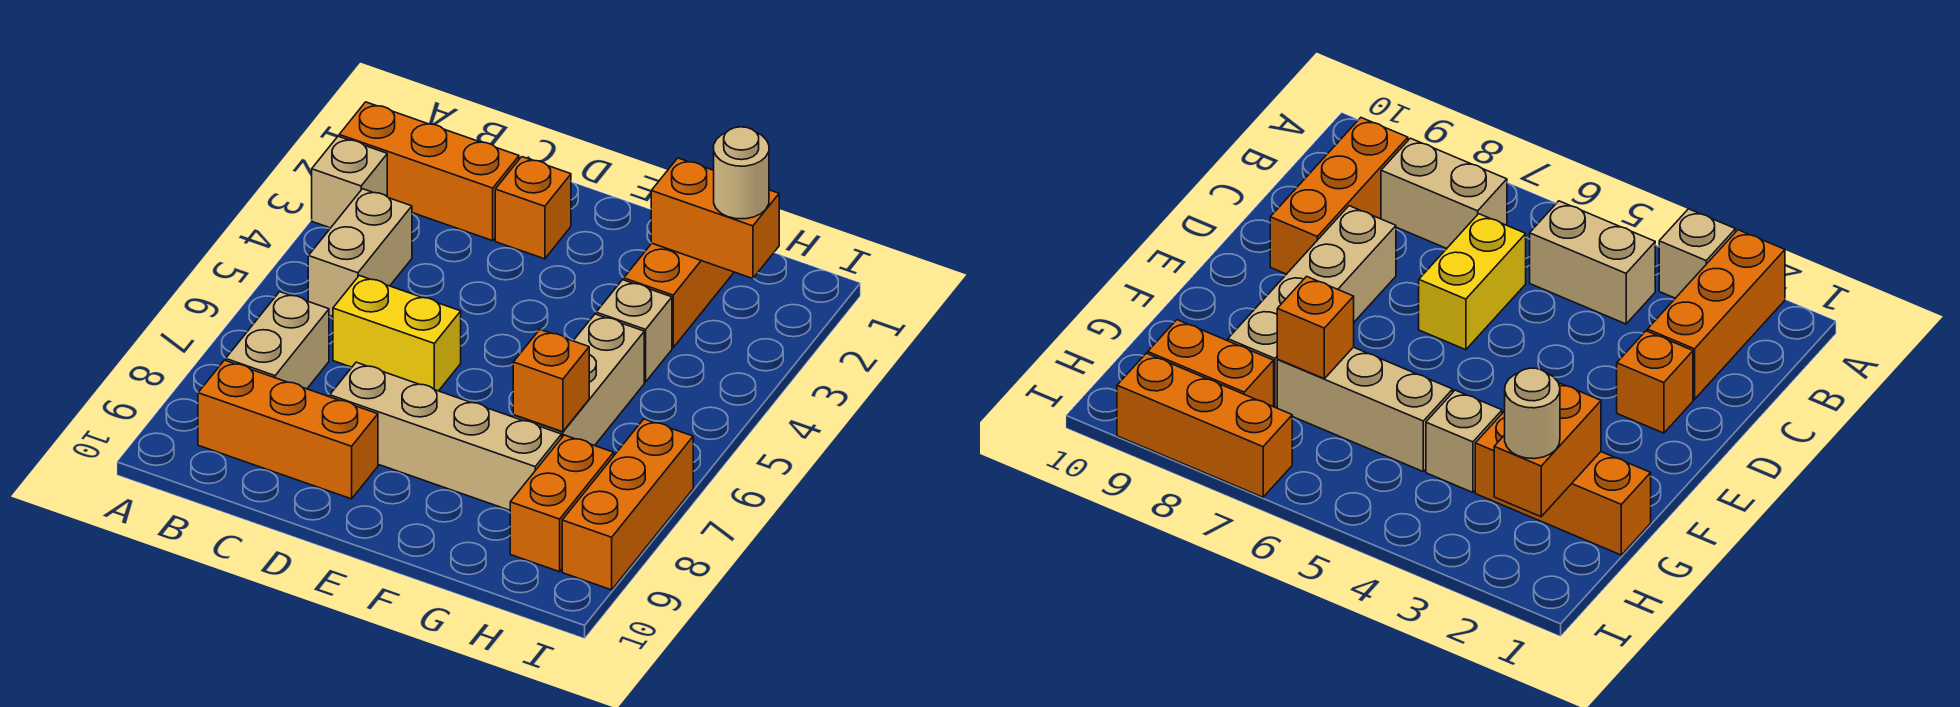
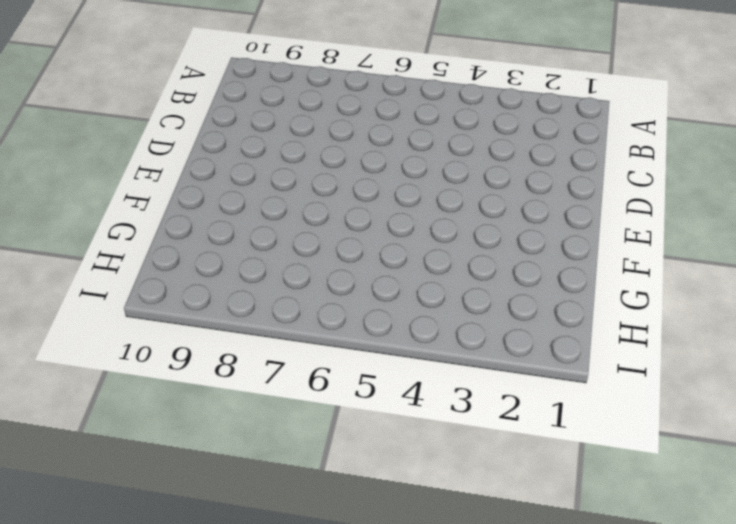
none -> orange 1x3 brick [339,102,519,241]
none -> tan 1x1 brick [312,136,387,228]
none -> tan 1x2 brick [308,189,412,317]

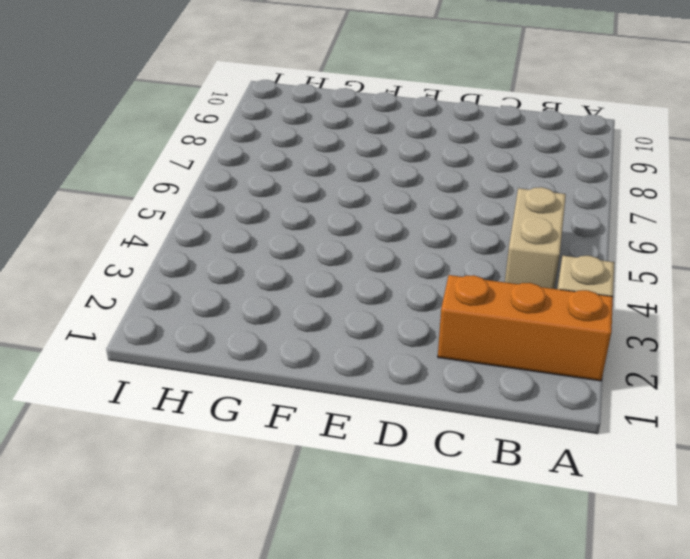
none -> tan 1x2 brick [226,292,329,389]
none -> orange 1x3 brick [198,360,378,499]
none -> yellow 1x2 brick [333,276,461,391]

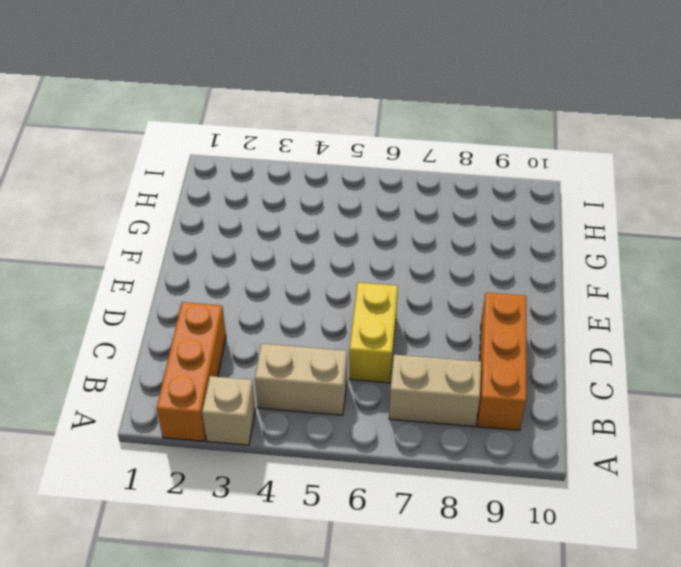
none -> orange 1x1 brick [495,157,571,259]
none -> tan 1x4 brick [330,362,562,510]
none -> orange 1x3 brick [624,244,734,348]

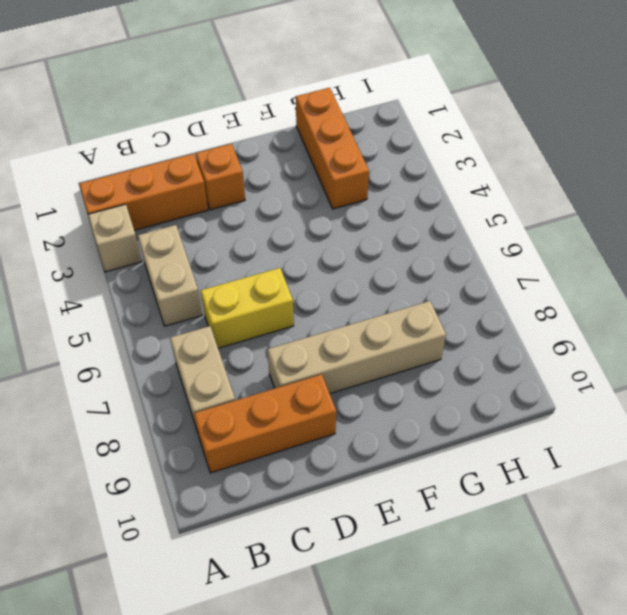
none -> tan 1x1 brick [596,280,672,382]
none -> tan 1x3 brick [513,314,644,446]
none -> orange 1x2 brick [510,435,614,572]

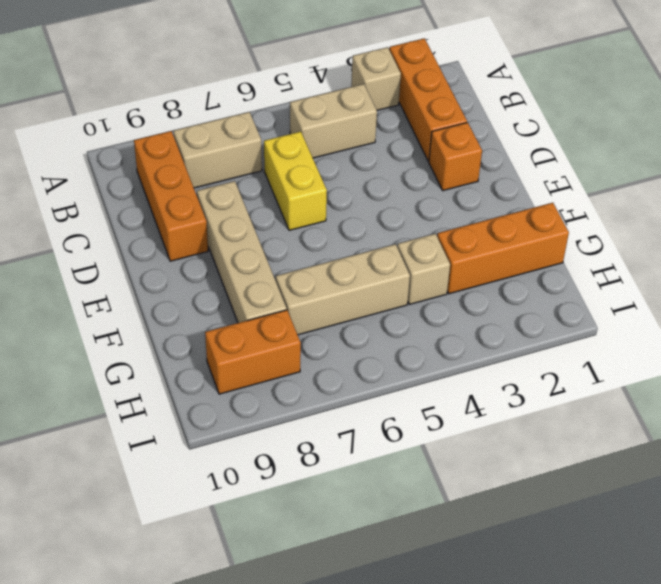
none -> orange 1x3 brick [562,419,693,590]
none -> orange 1x2 brick [651,158,779,279]
none -> orange 1x1 brick [513,330,589,432]

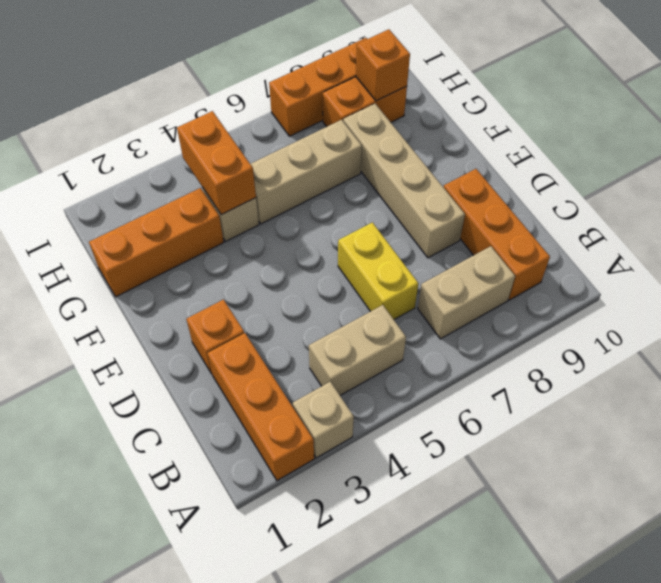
orange 1x2 brick [177,111,256,215] -> orange 1x2 brick moved to [651,158,779,279]
orange 1x1 brick [356,29,410,101] -> orange 1x1 brick moved to [513,330,589,432]
none -> tan 1x1 round brick [714,127,769,219]

